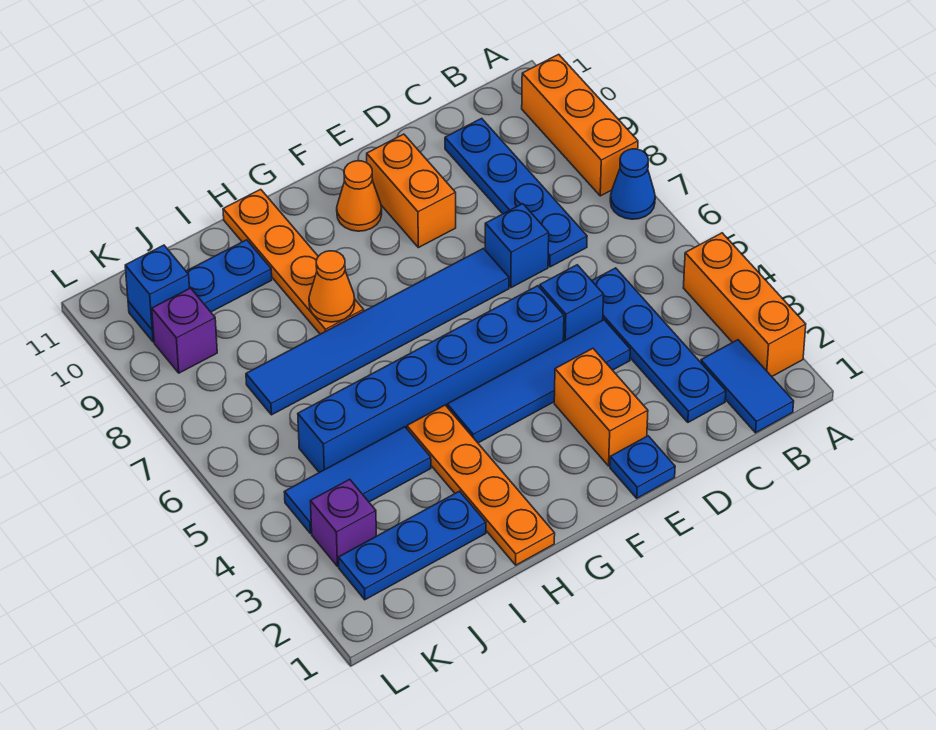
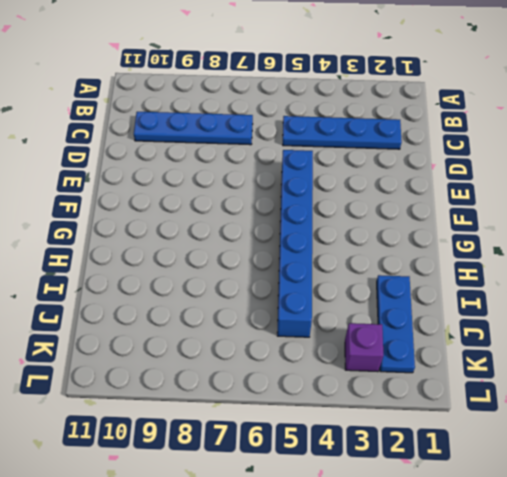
none -> orange 1x3 brick [683,233,806,376]
none -> blue 1x1 cone [610,149,655,219]
none -> orange 1x3 brick [522,54,638,196]

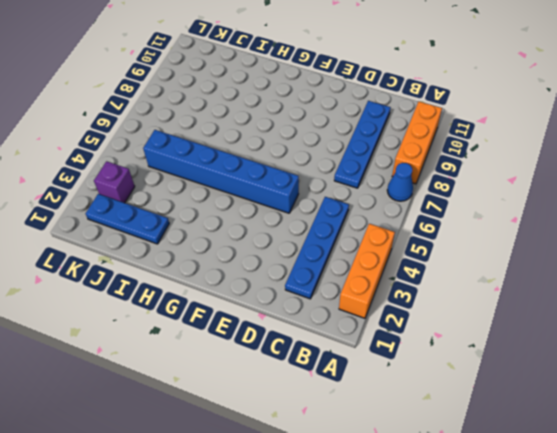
none -> blue 1x2 tile [701,340,794,433]
none -> blue 1x4 tile [447,320,630,443]
none -> blue 1x1 brick [540,265,604,341]

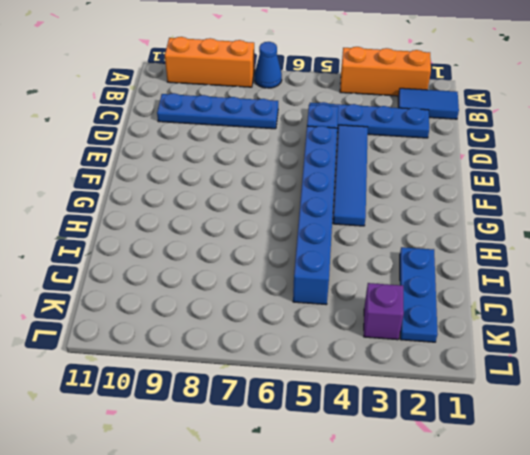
none -> blue 1x1 brick [485,204,549,288]
none -> blue 1x1 plate [610,436,675,498]
none -> orange 1x2 brick [554,348,648,466]

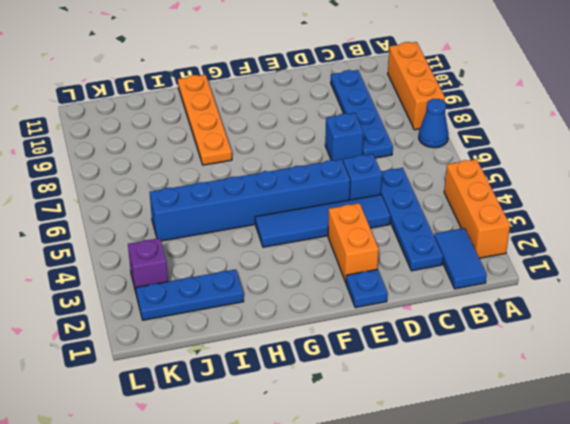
none -> blue 1x6 tile [246,248,509,415]
none -> orange 1x2 brick [367,134,456,248]
none -> orange 1x1 cone [337,161,382,231]

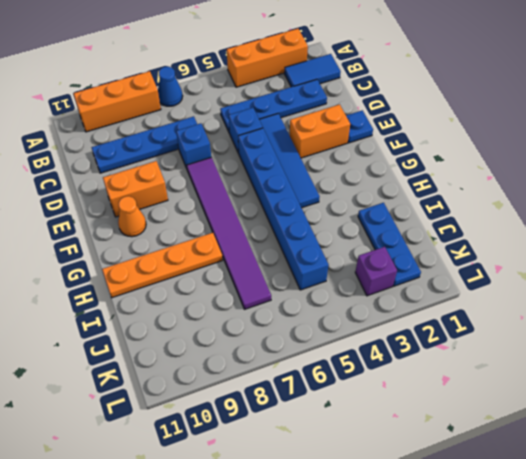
purple 1x6 tile [187,157,271,309] -> blue 1x6 tile [246,248,509,415]
none -> orange 1x4 plate [407,405,555,565]
none -> blue 1x3 tile [284,427,431,534]
none -> blue 1x3 plate [128,240,272,342]

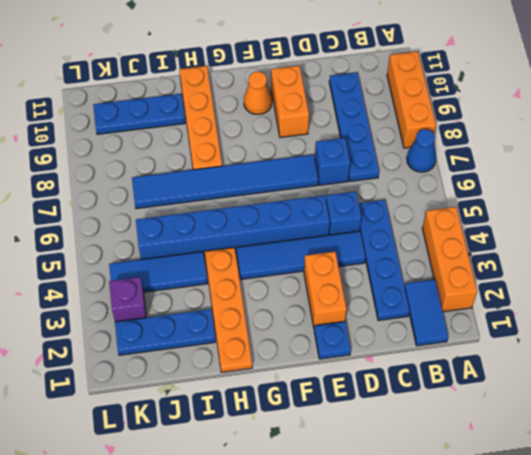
none -> purple 1x1 brick [152,288,217,373]
none -> orange 1x1 cone [309,251,355,322]
none -> blue 1x1 brick [125,245,189,330]

